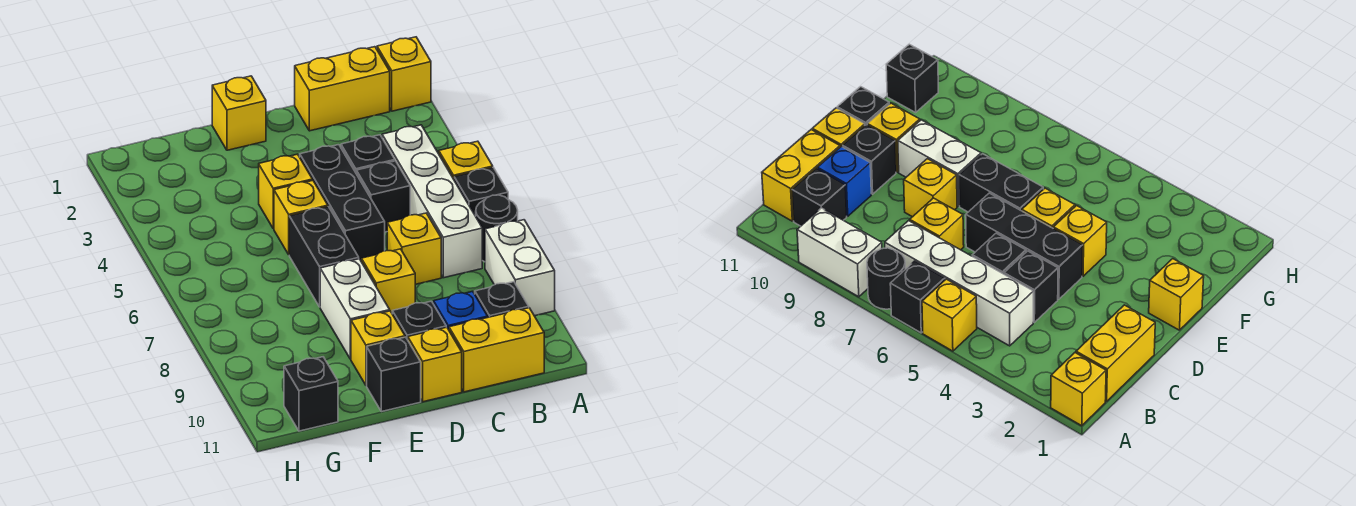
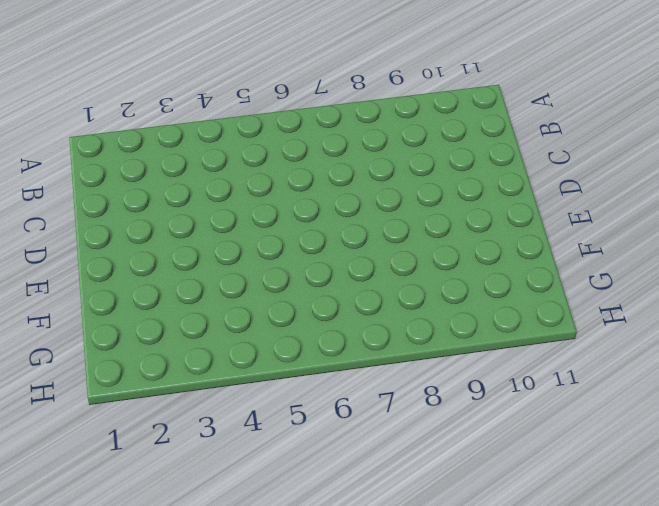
none -> yellow 1x1 brick [377,37,431,111]
none -> yellow 1x1 brick [439,141,493,179]
none -> black 1x1 brick [454,168,508,216]

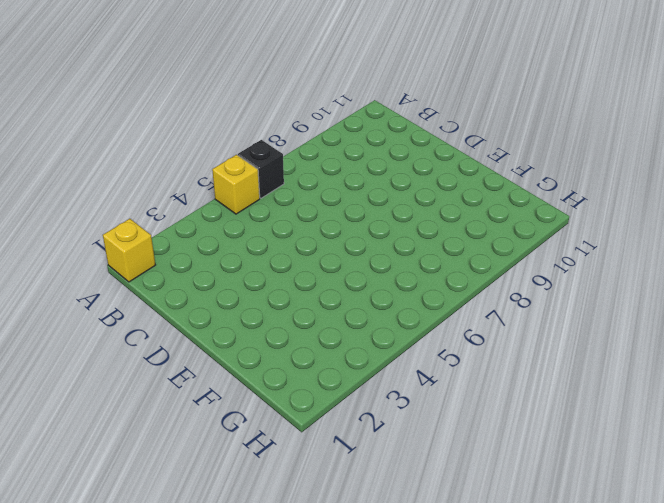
none -> black 1x1 round brick [476,195,518,262]
none -> white 1x2 brick [485,220,555,316]
none -> yellow 1x2 brick [295,47,390,131]

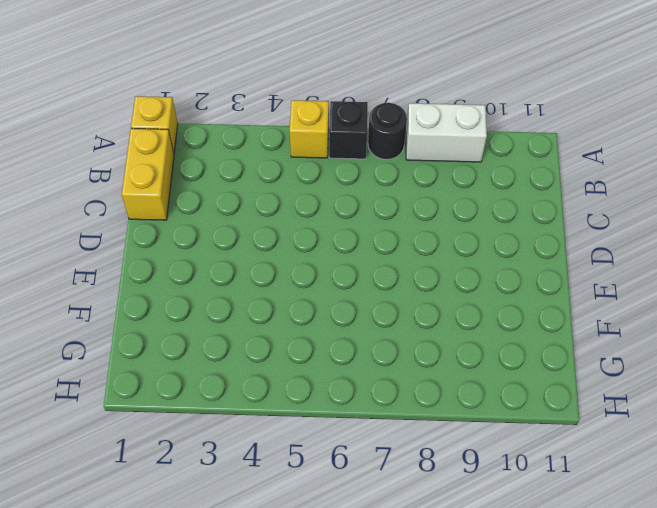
none -> white 1x4 brick [382,125,482,278]
none -> black 1x1 brick [475,282,529,317]
none -> yellow 1x2 brick [449,308,544,392]

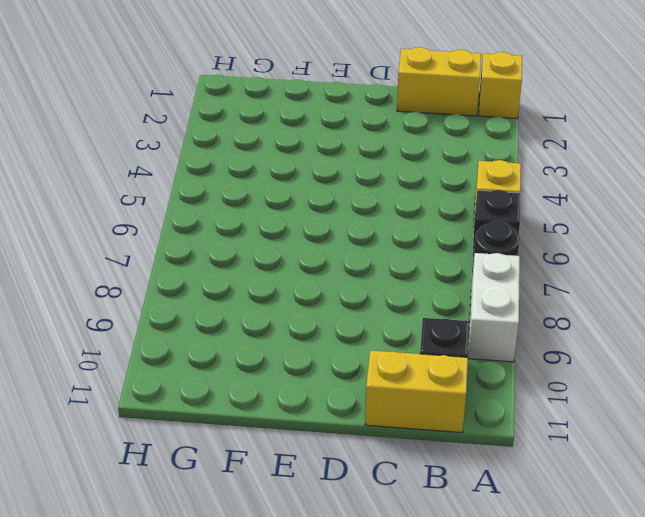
none -> white 1x4 brick [382,125,482,278]
none -> black 1x1 brick [341,135,395,172]
none -> black 1x1 brick [356,161,410,232]

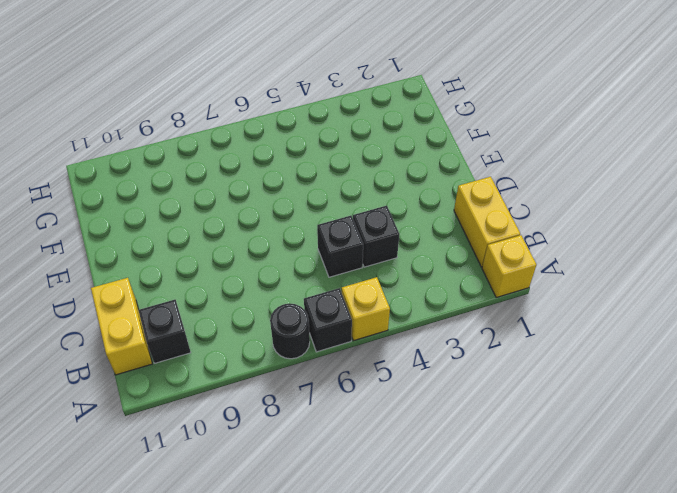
none -> white 1x2 brick [485,220,555,316]
none -> white 1x4 brick [382,125,482,278]
none -> yellow 1x1 brick [387,213,441,284]

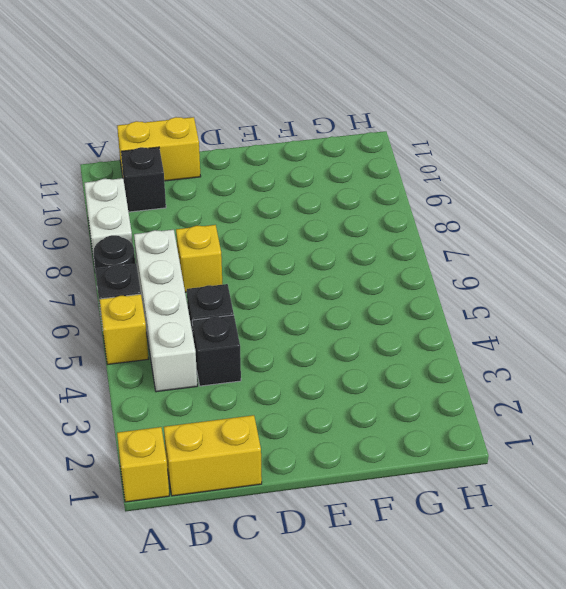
none -> blue 1x1 brick [434,291,488,330]
none -> black 1x3 brick [300,145,385,260]
none -> yellow 1x1 brick [361,249,415,313]

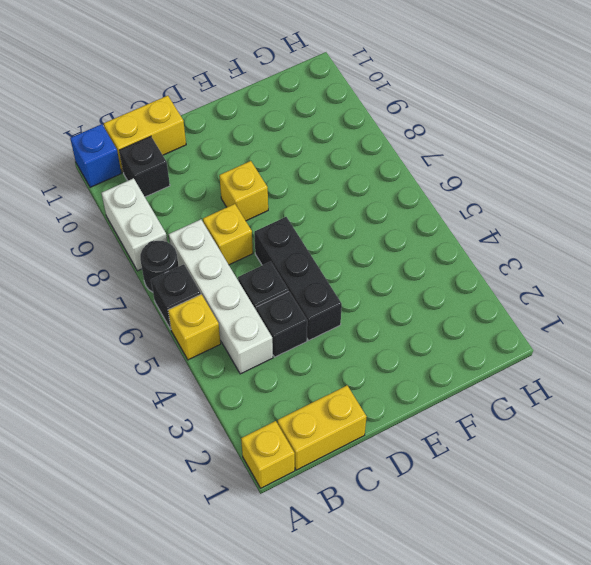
blue 1x1 brick [70,124,121,187] -> blue 1x1 brick moved to [434,291,488,330]
none -> black 1x1 brick [392,301,446,340]
none -> yellow 1x1 brick [408,327,462,402]
none -> yellow 1x1 brick [212,76,266,150]

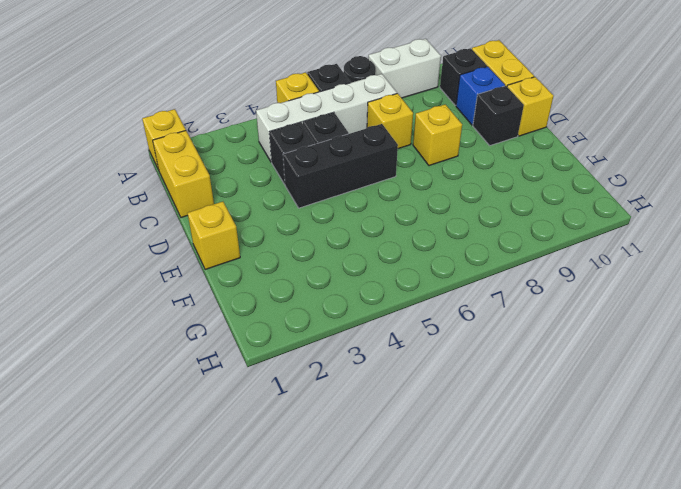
none -> yellow 1x1 brick [259,154,312,229]
none -> yellow 1x1 brick [274,180,328,254]
none -> black 1x2 brick [289,207,359,307]

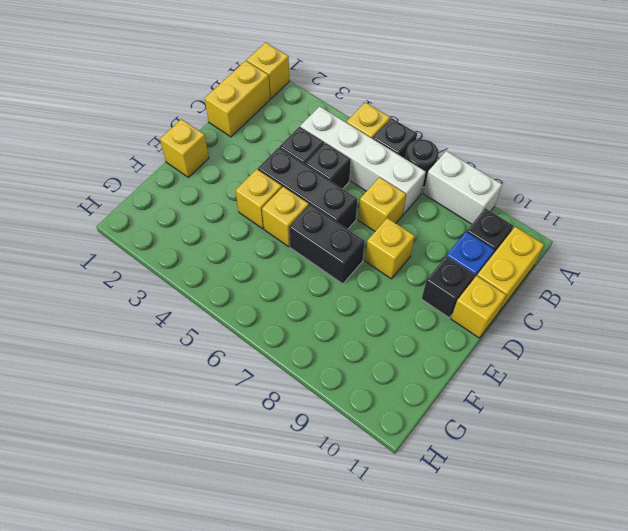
none -> white 1x2 brick [320,259,390,359]
none -> yellow 1x1 brick [351,311,405,385]
none -> black 1x1 brick [367,337,421,412]

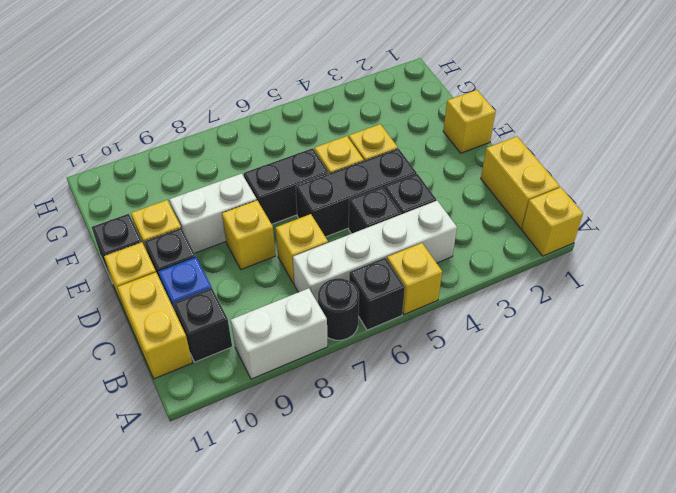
none -> black 1x1 brick [284,357,338,431]

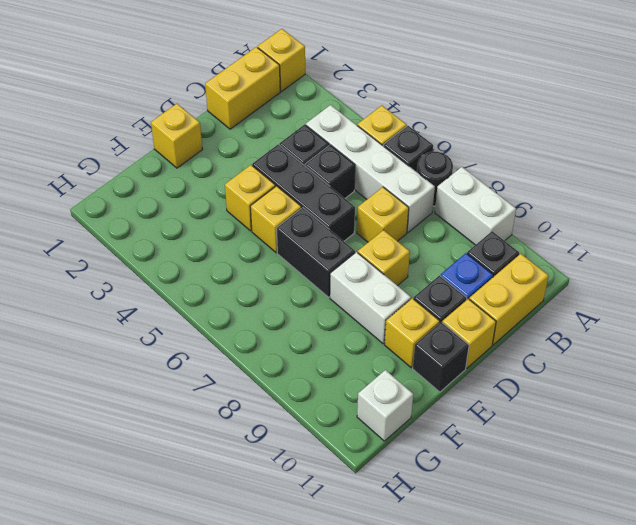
white 1x1 brick [357,370,413,441] -> black 1x1 brick [284,357,338,431]

